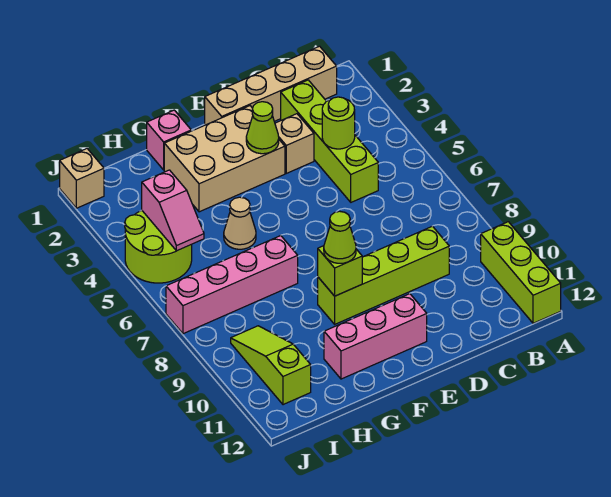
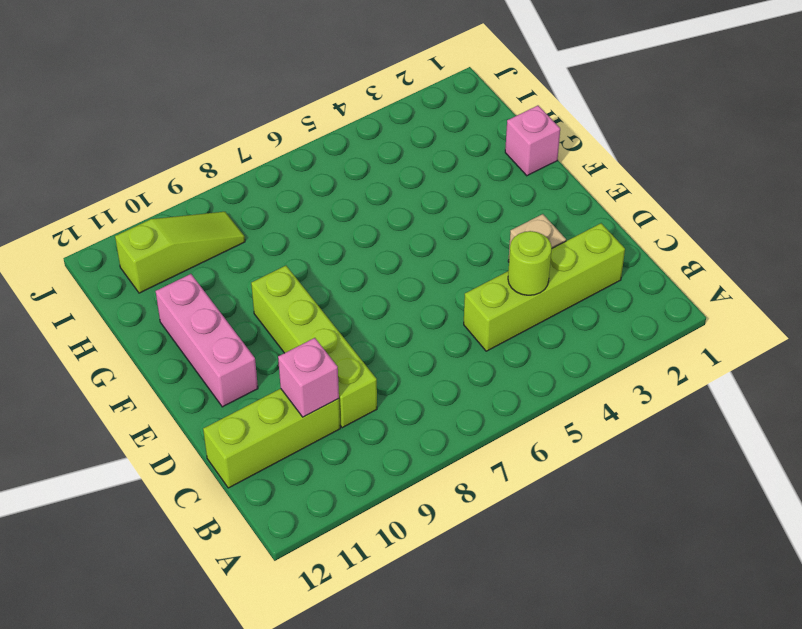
lime 1x3 brick [203,389,340,488] -> lime 1x3 brick moved to [481,222,561,323]
pink 1x1 brick [278,338,339,417] -> none
none -> tan 1x4 brick [205,46,337,125]
none -> tan 2x3 brick [164,106,285,212]
none -> tan 1x1 cone [224,197,256,249]

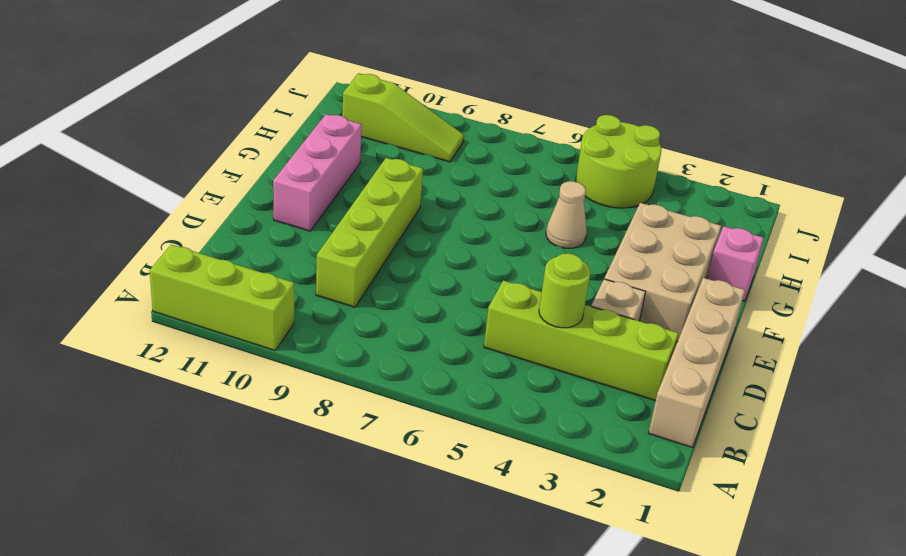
none -> pink 1x4 brick [166,236,298,334]
none -> tan 1x1 brick [60,149,104,208]
none -> lime 1x1 cone [246,102,279,154]

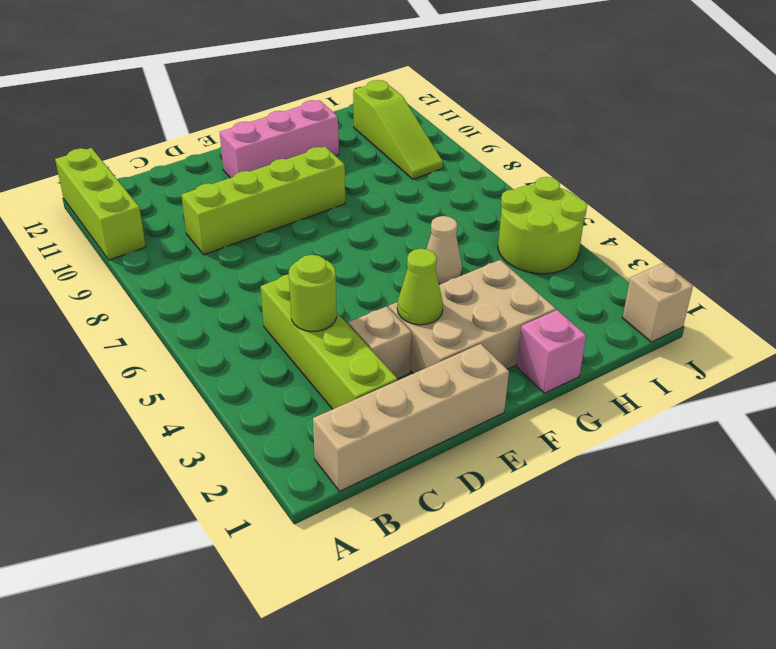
none -> pink 1x4 brick [166,236,298,334]
none -> lime 1x1 brick [318,246,362,296]
none -> pink 1x2 slope [142,170,204,251]

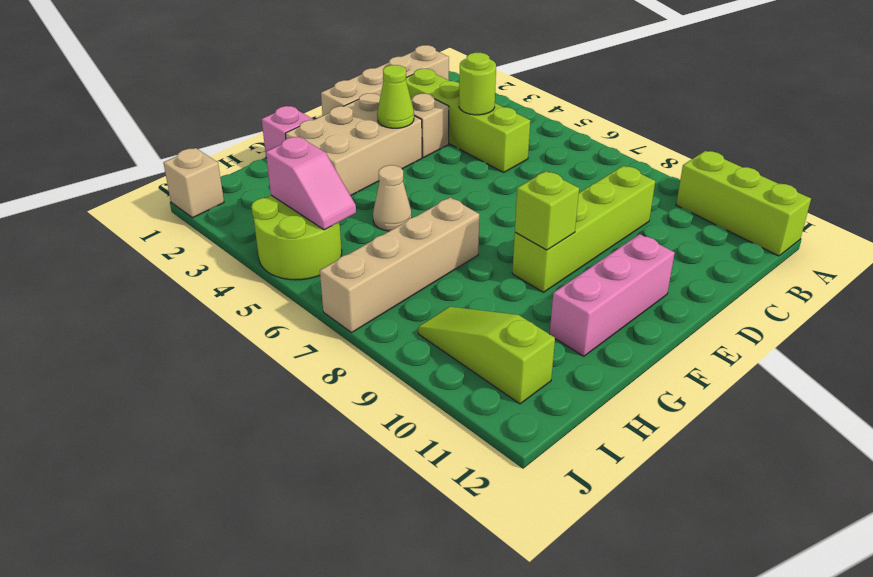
tan 1x4 brick [320,197,479,332] -> pink 1x4 brick [166,236,298,334]
none -> lime 1x1 cone [324,211,356,263]

